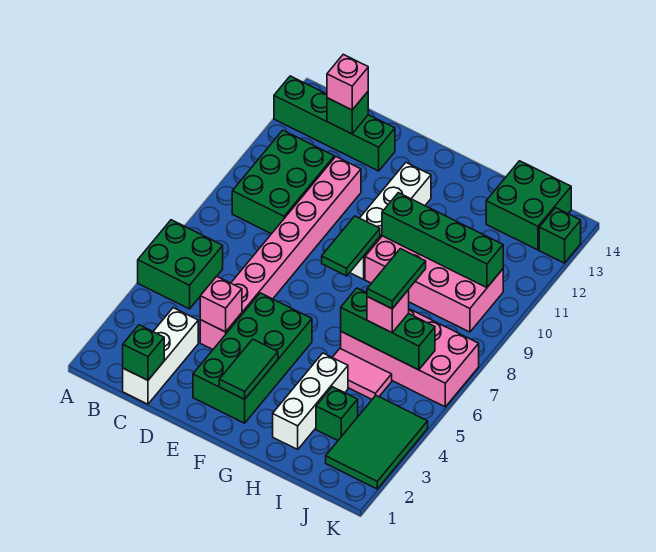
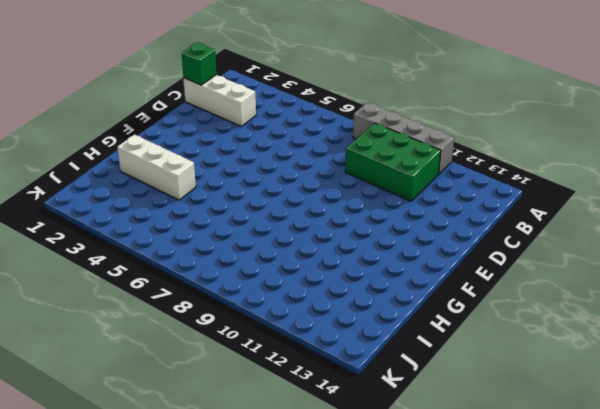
grey 1x4 brick [353,102,454,174] -> none
none -> green 2x2 brick [138,220,223,309]
none -> green 1x4 brick [274,76,395,171]
none -> pink 1x8 brick [200,157,361,349]

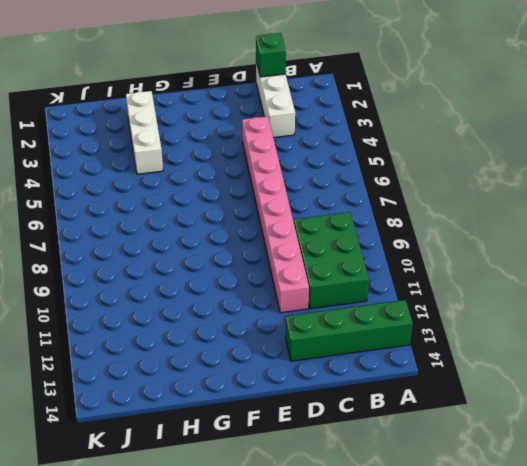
none -> green 2x2 brick [138,220,223,309]
none -> green 2x4 brick [193,293,312,423]
none -> white 1x4 brick [350,163,431,279]

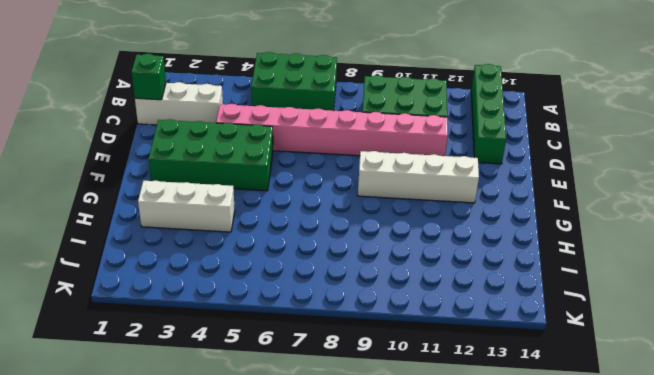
green 2x3 brick [251,52,337,111] -> green 2x2 brick [138,220,223,309]
none -> pink 2x4 brick [365,236,503,332]
none -> pink 1x2 tile [332,349,392,399]
none -> pink 2x4 brick [341,309,479,407]

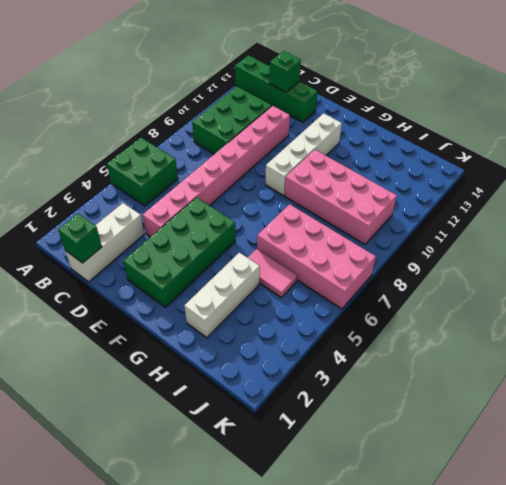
none -> green 1x1 brick [316,387,358,440]
none -> green 2x2 brick [486,161,571,250]
none -> green 2x3 tile [326,396,428,489]

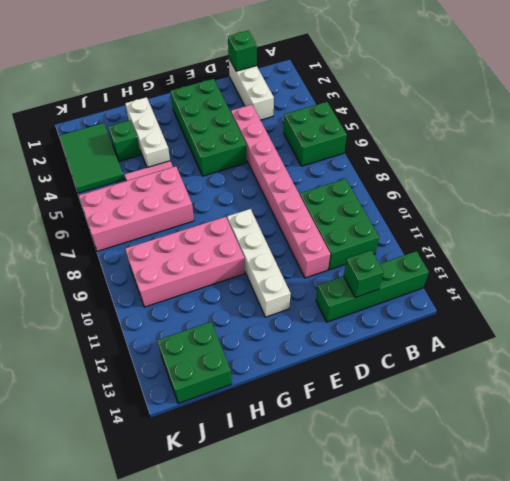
none -> green 1x1 brick [539,208,581,263]
none -> pink 1x1 brick [200,276,242,332]
none -> green 1x2 tile [219,339,278,399]

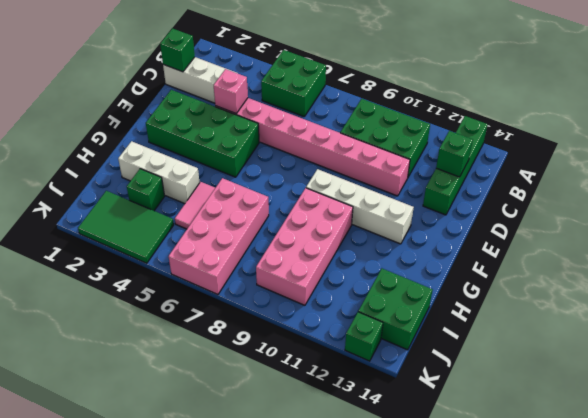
none -> green 1x2 tile [219,339,278,399]
none -> green 1x2 tile [322,216,380,276]
none -> green 1x4 brick [382,193,503,288]

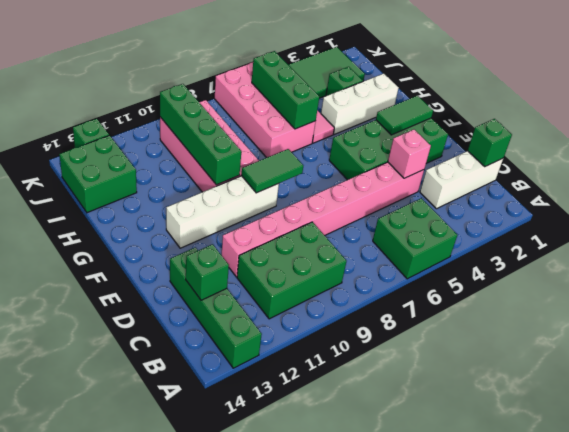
none -> pink 1x1 brick [327,54,368,110]
none -> pink 1x1 brick [367,290,409,333]
none -> green 1x2 tile [367,249,426,309]

